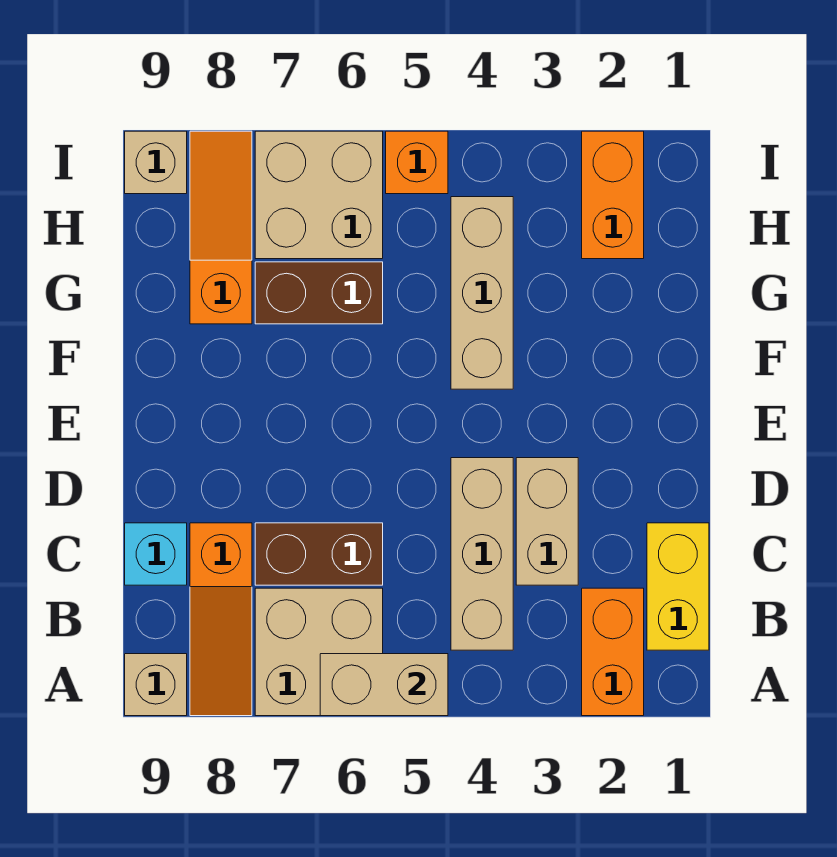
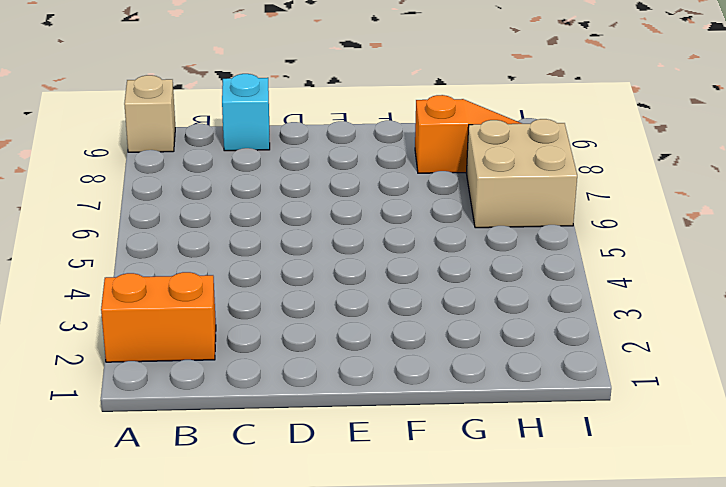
none -> tan 2x2 brick [255,588,383,716]
none -> orange 1x3 slope [190,523,252,716]
none -> yellow 1x2 brick [647,523,709,650]

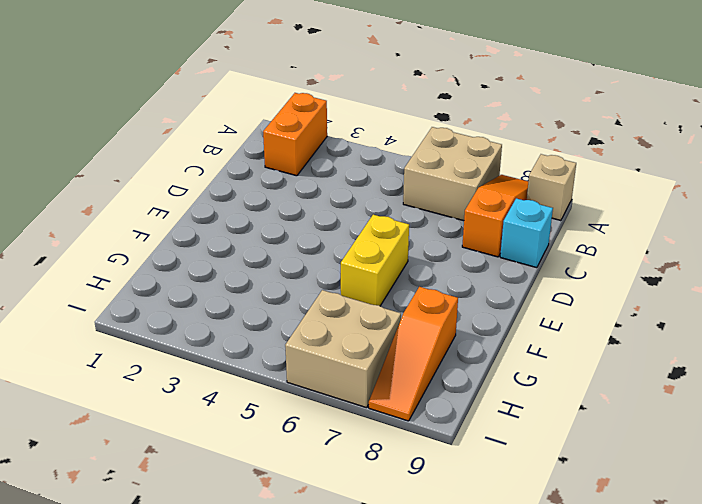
yellow 1x2 brick [341,215,409,306] -> yellow 1x2 brick moved to [647,523,709,650]
none -> tan 1x3 brick [451,458,513,650]
none -> tan 1x2 brick [516,458,578,585]
none -> brown 1x2 brick [255,523,383,585]

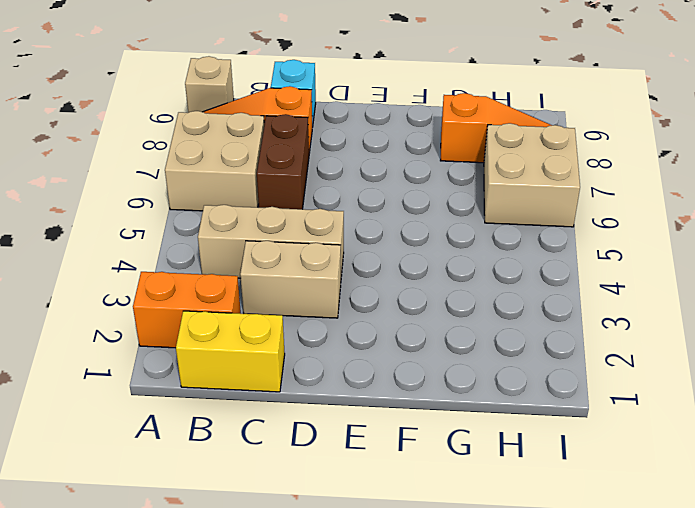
none -> tan 1x3 brick [451,197,513,389]
none -> brown 1x2 brick [255,262,383,324]
none -> orange 1x2 brick [582,131,644,259]

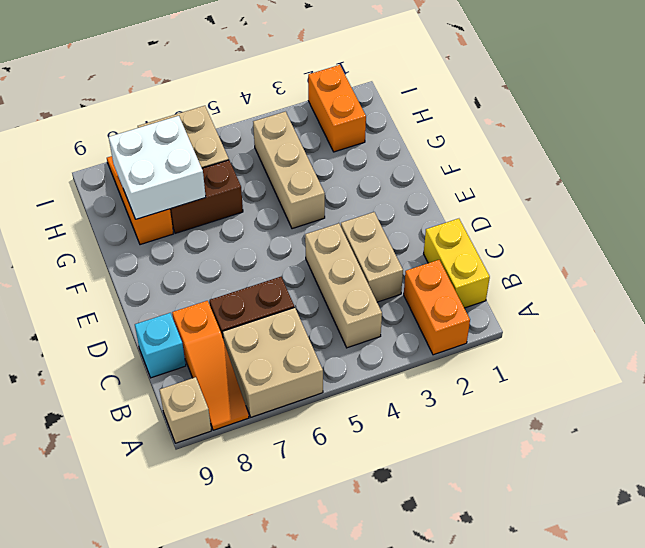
white 2x2 brick [109,116,206,219] -> none
none -> orange 1x1 brick [386,131,448,194]
none -> tan 1x1 brick [125,131,187,194]
none -> tan 1x2 brick [320,654,448,716]

